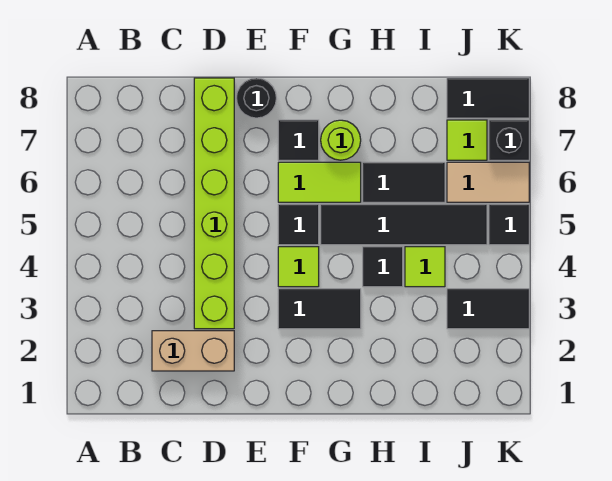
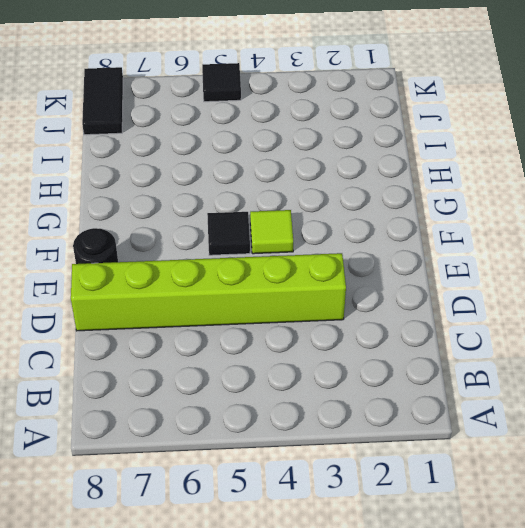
none -> tan 1x2 brick [152,331,234,371]
none -> black 1x2 tile [278,289,361,329]
none -> lime 1x2 tile [278,162,361,202]

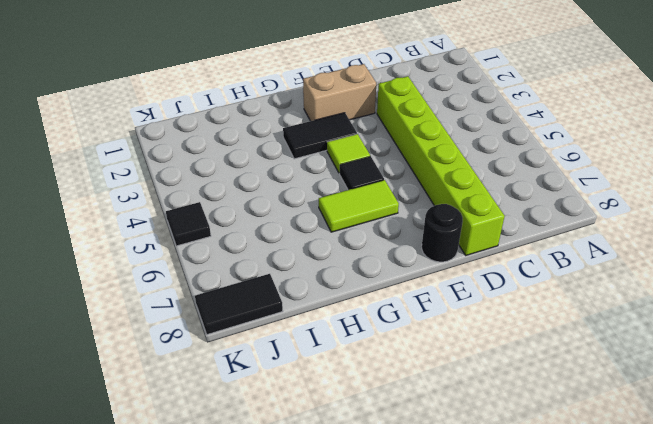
tan 1x2 brick [303,64,376,121] -> tan 1x2 brick moved to [152,331,234,371]
none -> black 1x1 tile [278,120,319,160]
none -> black 1x4 tile [321,204,487,245]
none -> lime 1x1 round brick [321,120,361,160]

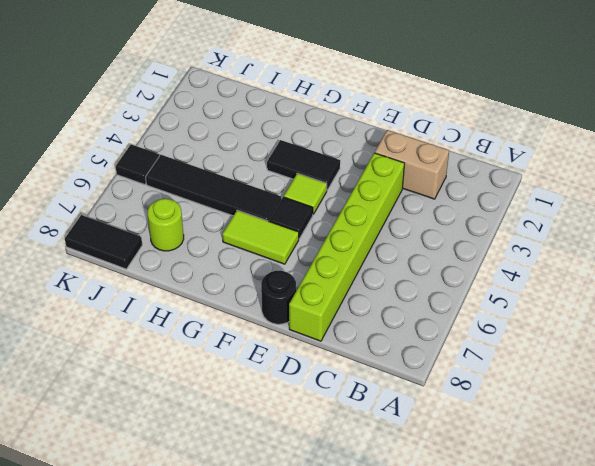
lime 1x1 round brick [148,199,184,251] -> lime 1x1 round brick moved to [321,120,361,160]
none -> black 1x1 tile [278,120,319,160]
none -> black 1x1 tile [363,247,403,287]
none -> black 1x2 tile [363,162,445,202]

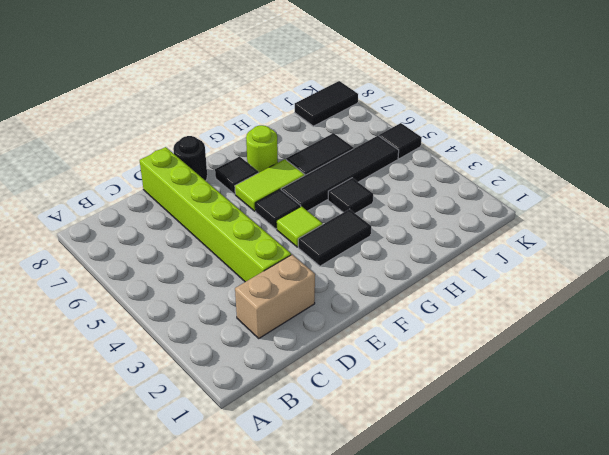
none -> lime 1x1 tile [405,247,445,287]
none -> black 1x2 tile [447,289,529,329]
none -> tan 1x2 tile [447,162,529,202]

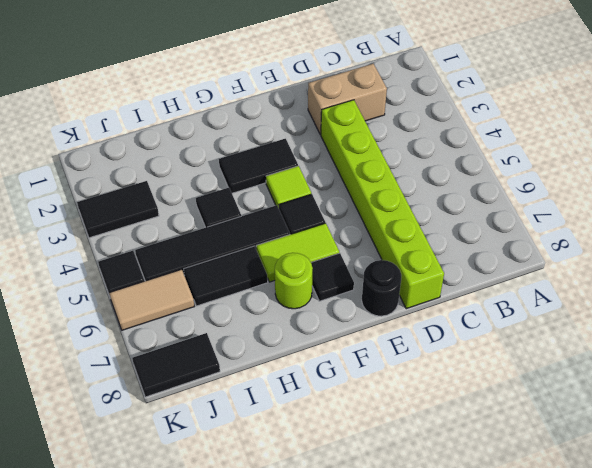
none -> lime 1x1 tile [405,247,445,287]
none -> lime 1x1 tile [447,120,487,160]
none -> black 1x1 brick [489,120,529,160]

